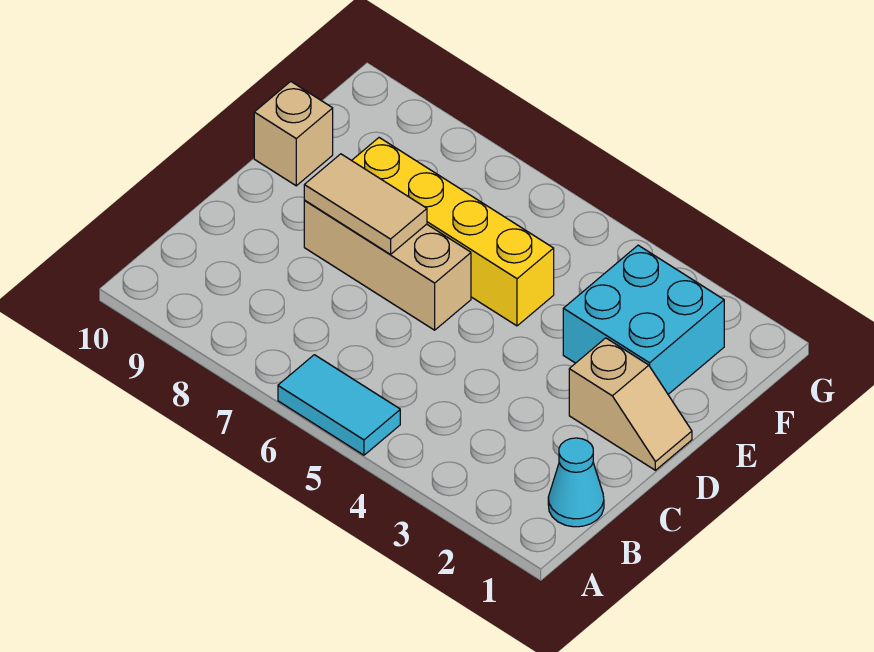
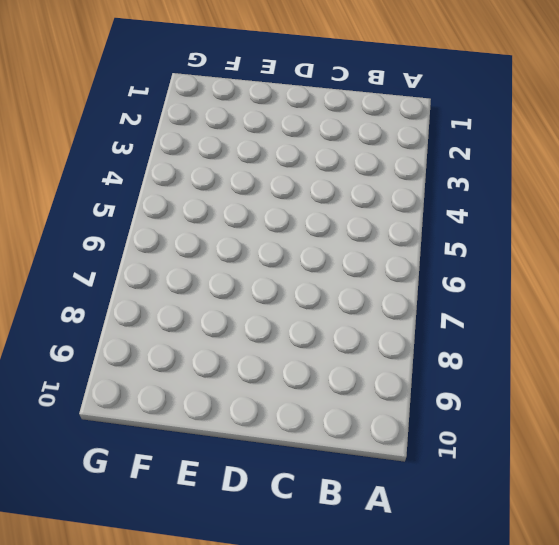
none -> cyan 1x2 tile [278,355,400,455]
none -> cyan 1x1 cone [548,438,604,527]

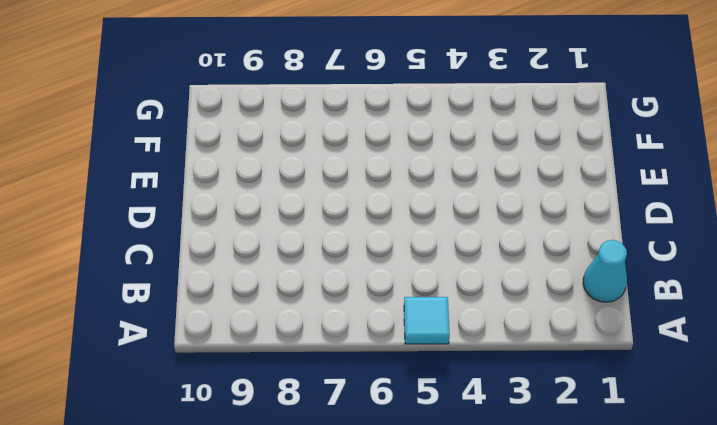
cyan 1x1 tile [404,297,449,344] -> cyan 1x2 tile [278,355,400,455]
none -> tan 1x2 slope [569,338,692,470]
none -> tan 1x3 brick [304,201,471,330]

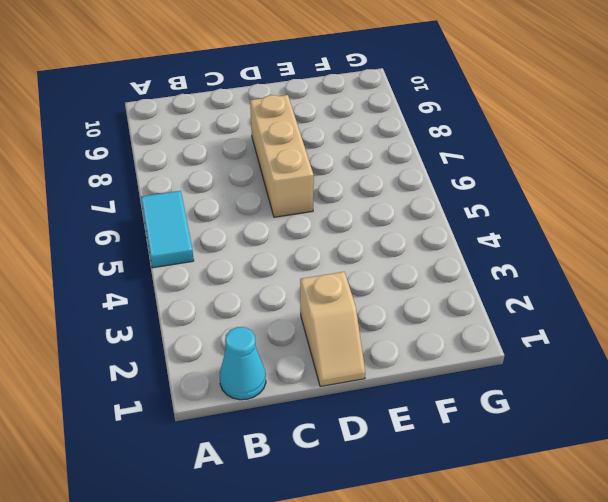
none -> cyan 2x2 brick [563,245,724,394]
none -> yellow 1x4 brick [352,138,554,326]

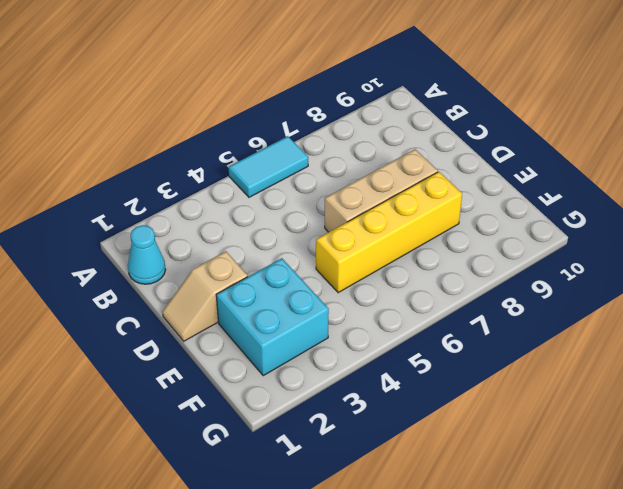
none -> tan 1x1 brick [254,81,333,186]
none -> tan 1x2 tile [304,154,427,254]

